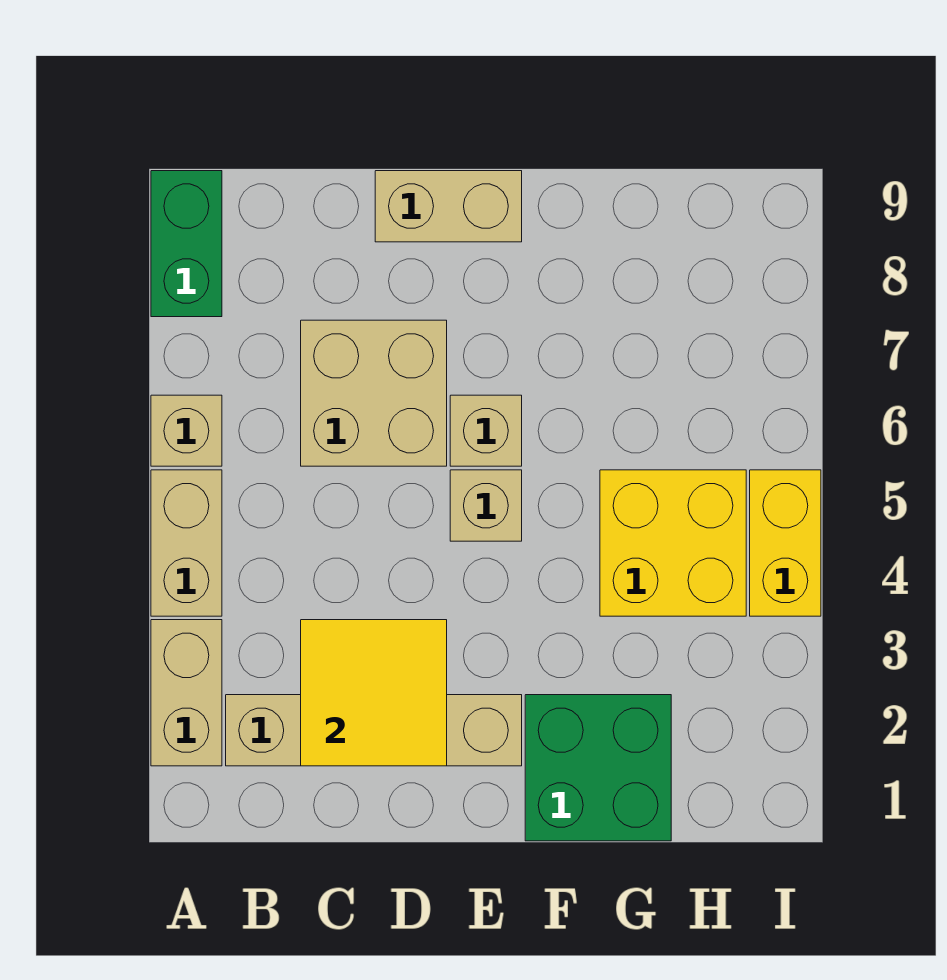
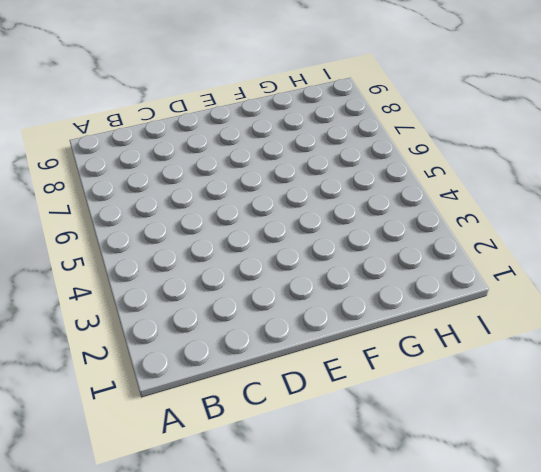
none -> tan 1x2 brick [151,620,222,766]
none -> tan 1x2 brick [151,470,222,616]
none -> tan 1x1 brick [151,395,222,466]

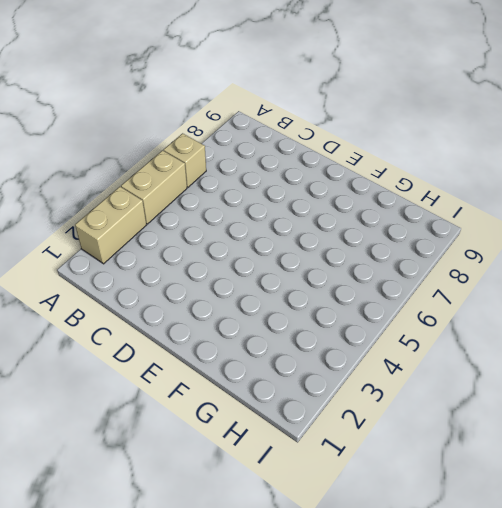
none -> green 1x2 brick [151,171,222,317]
none -> tan 1x4 brick [226,695,522,766]
none -> tan 2x2 brick [301,320,447,466]

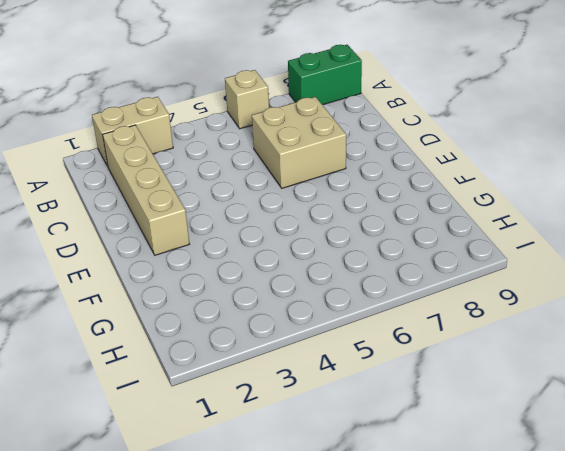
none -> tan 1x2 brick [151,470,222,616]
none -> tan 1x2 brick [375,171,522,242]
none -> tan 1x1 brick [450,470,522,541]

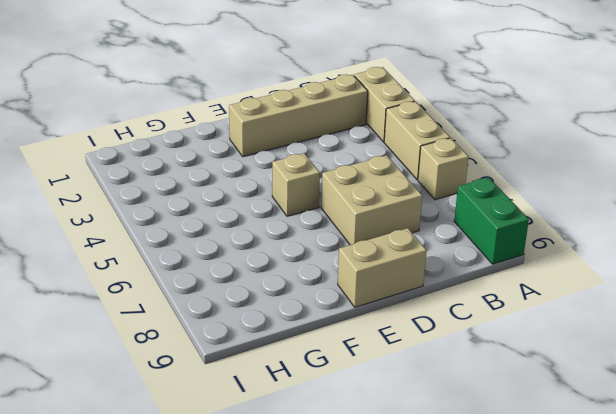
none -> tan 1x1 brick [450,395,522,466]
none -> green 2x2 brick [525,695,671,841]
none -> yellow 2x2 brick [600,470,746,616]

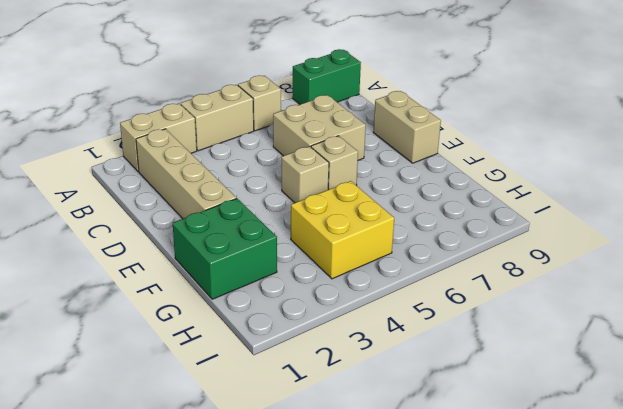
none -> yellow 1x2 brick [750,470,821,616]
none -> yellow 2x2 tile [301,620,447,766]

